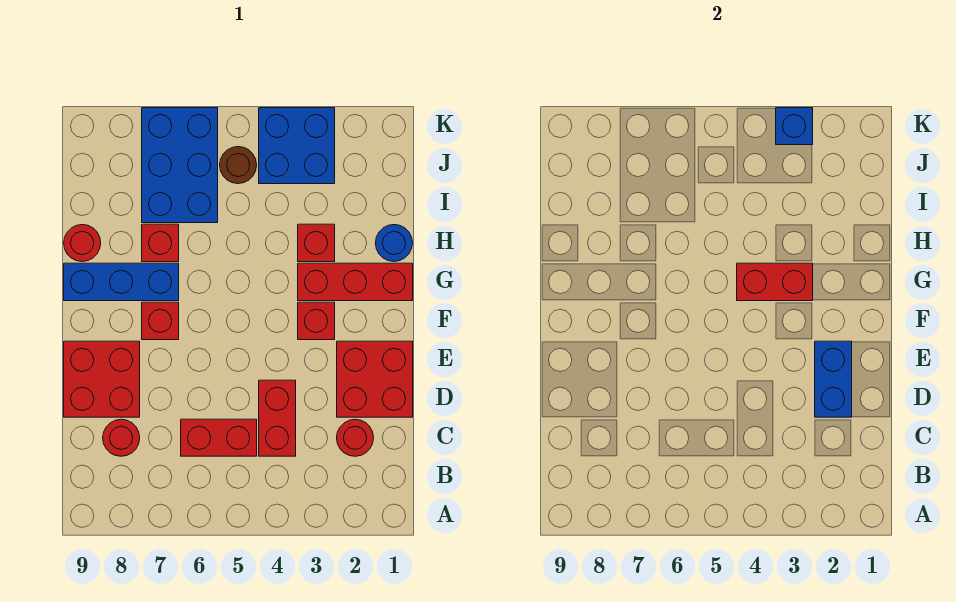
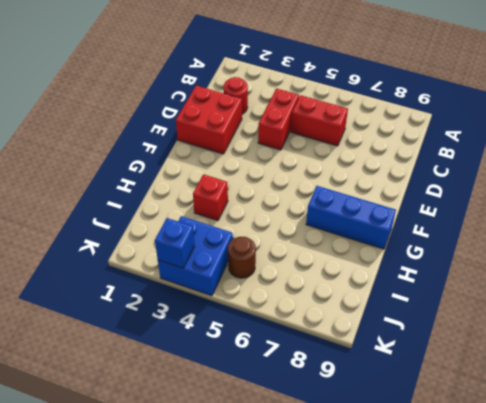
none -> red 1x1 round brick [103,419,140,456]
none -> red 2x2 brick [64,341,140,417]
none -> red 1x1 brick [298,302,335,340]

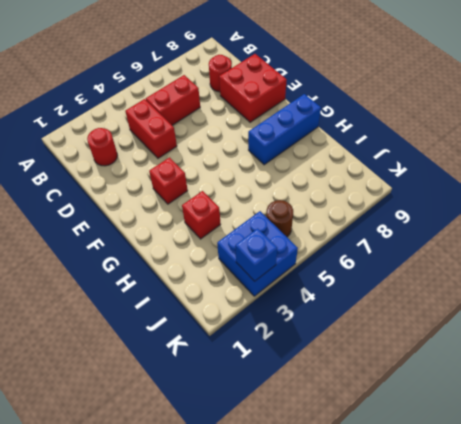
none -> red 2x2 brick [337,341,413,417]
none -> red 1x1 brick [142,302,179,340]
none -> red 1x3 brick [298,263,413,301]

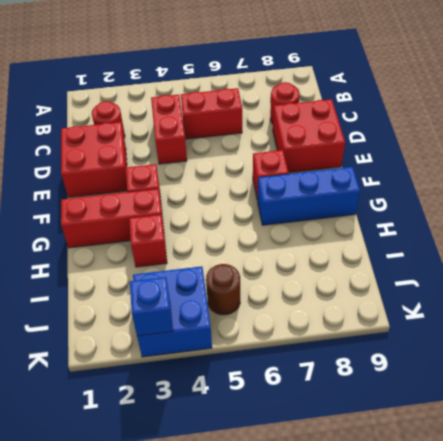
none -> blue 1x1 round brick [376,225,413,262]
none -> red 1x1 brick [142,224,179,262]
none -> red 1x1 round brick [64,225,101,262]

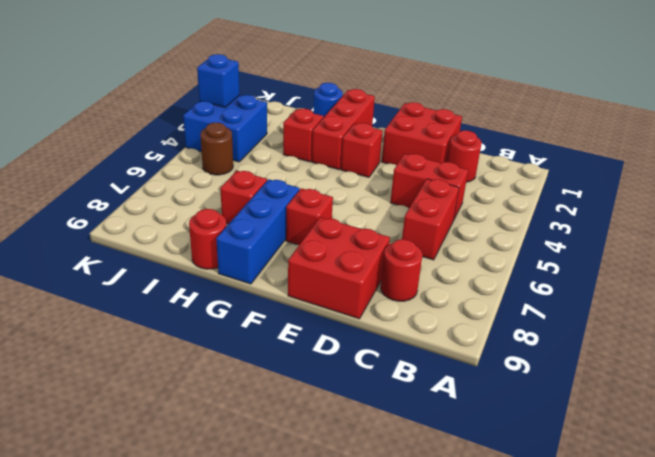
none -> blue 2x3 brick [142,108,218,223]
none -> blue 1x2 brick [815,341,852,417]
none -> red 1x2 brick [737,263,813,301]

